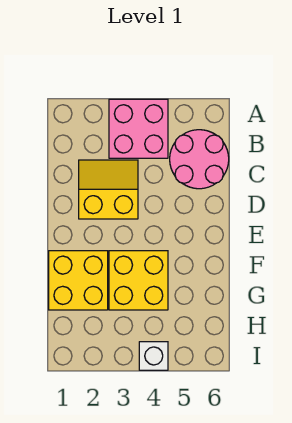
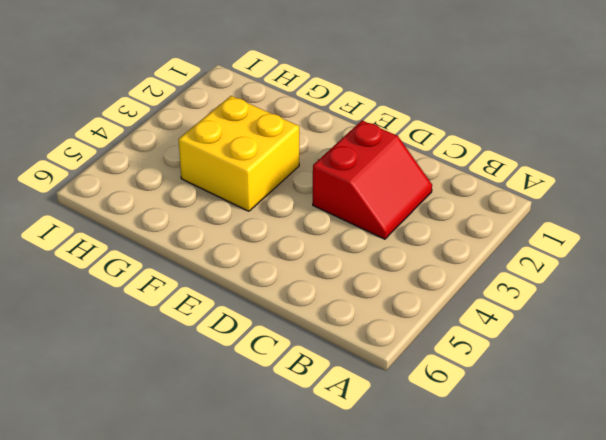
red 2x2 slope [313,121,432,239] -> yellow 2x2 slope [79,160,138,219]
none -> pink 2x2 brick [109,99,168,158]
none -> pink 2x2 round brick [170,130,229,189]

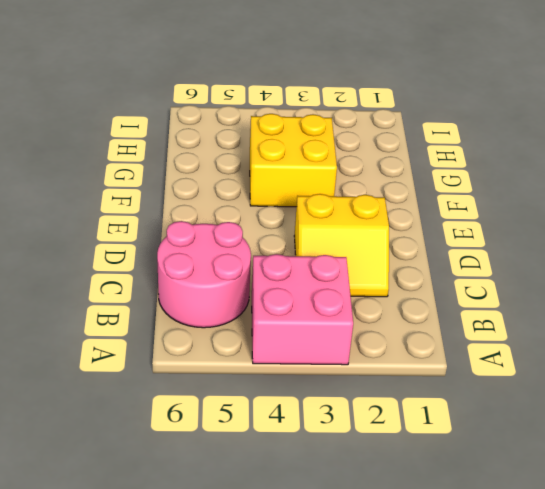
none -> yellow 2x2 brick [49,251,108,310]
none -> white 1x1 brick [139,342,168,370]

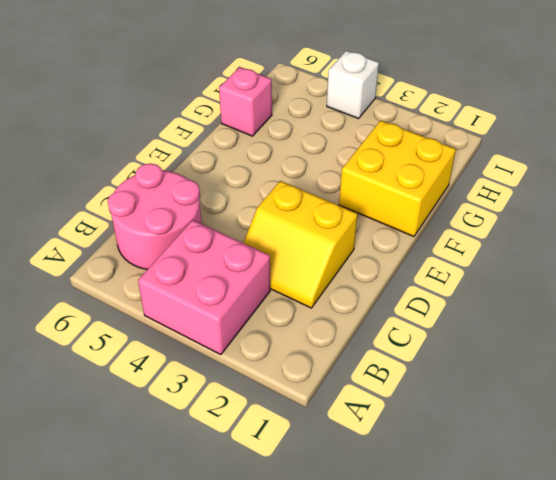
pink 1x1 brick [219,67,272,136] -> none
none -> yellow 2x2 brick [109,251,168,310]

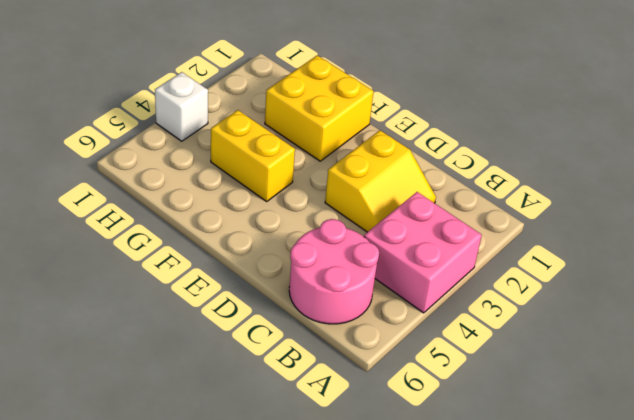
yellow 1x2 brick [211,110,295,201] -> yellow 2x2 brick [109,251,168,310]

